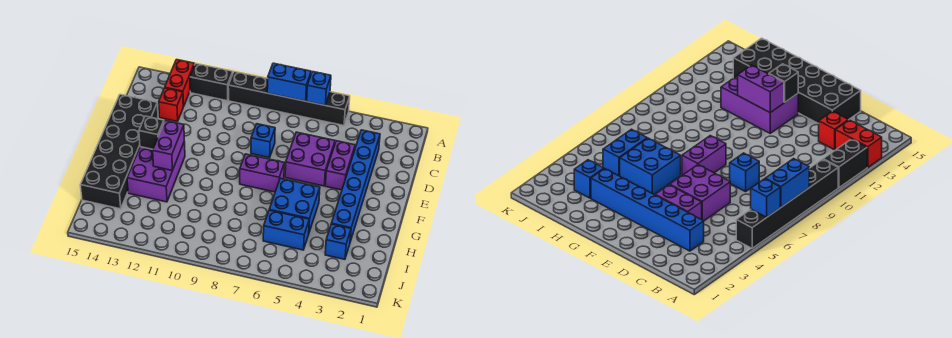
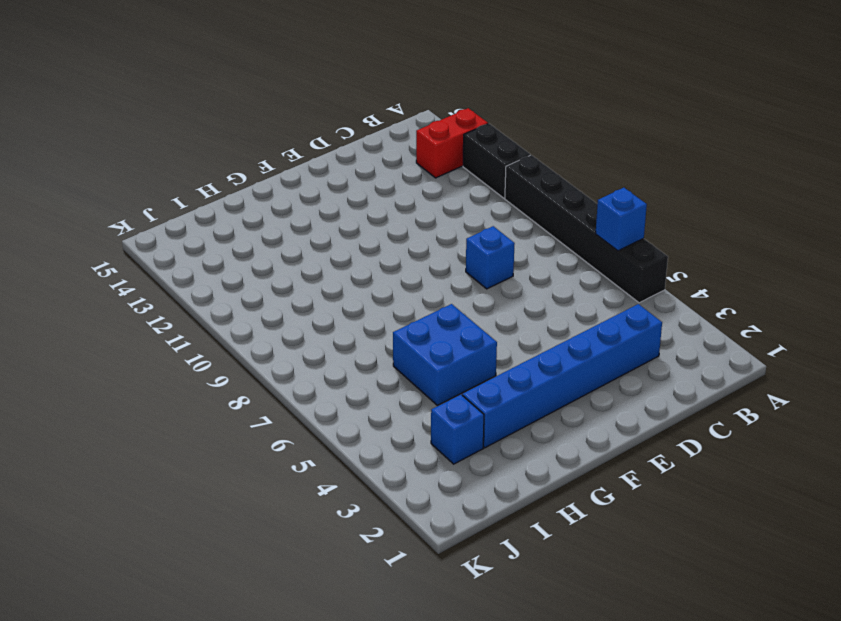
none -> red 1x1 brick [159,88,183,122]
none -> purple 1x2 brick [325,141,355,190]
none -> purple 2x2 brick [285,132,335,186]

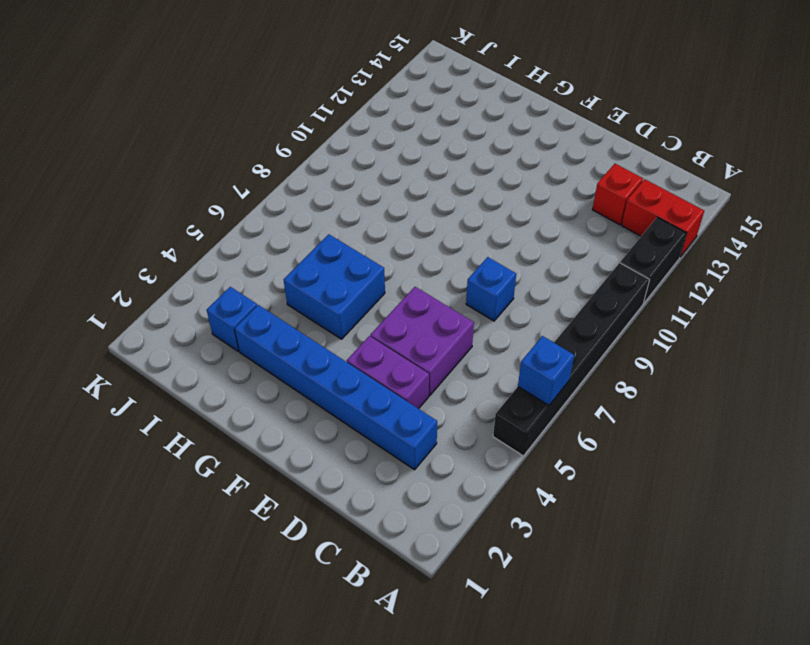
none -> black 2x6 brick [80,94,158,209]
none -> purple 1x2 brick [240,154,284,192]
none -> purple 2x3 brick [127,142,185,202]

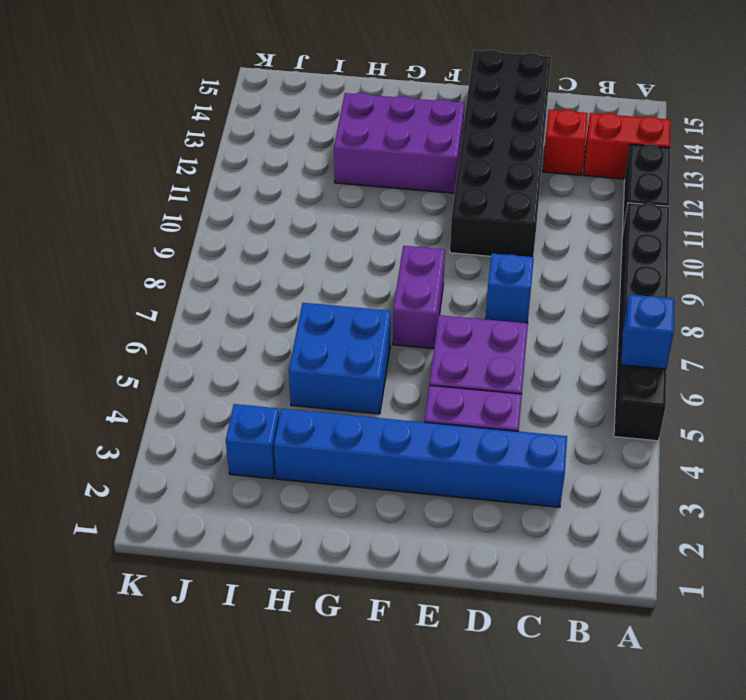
black 2x6 brick [450,50,551,257] -> black 2x6 brick turned to [80,94,158,209]
none -> blue 1x2 brick [263,210,309,250]
none -> blue 1x2 brick [267,63,311,101]
none -> purple 1x2 brick [153,120,184,171]

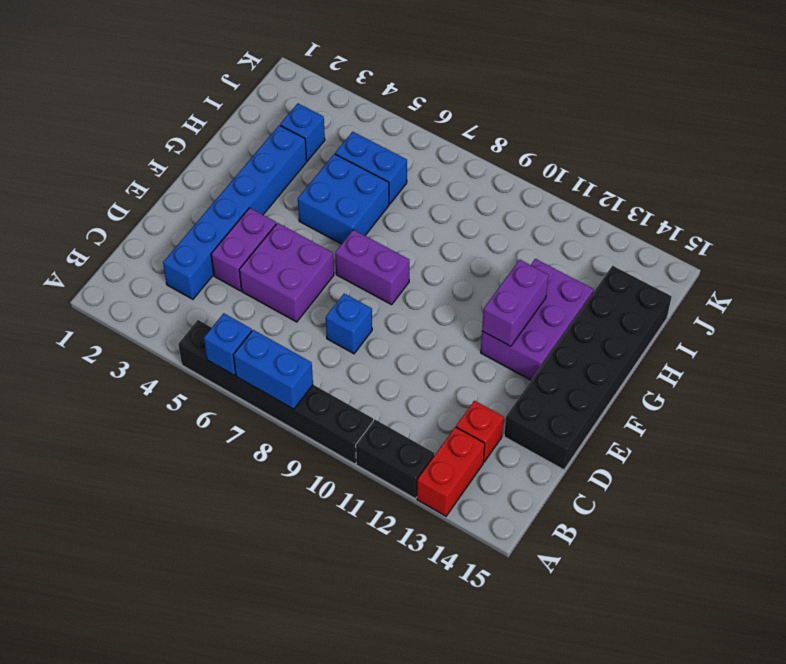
none -> black 1x1 brick [139,116,164,149]

